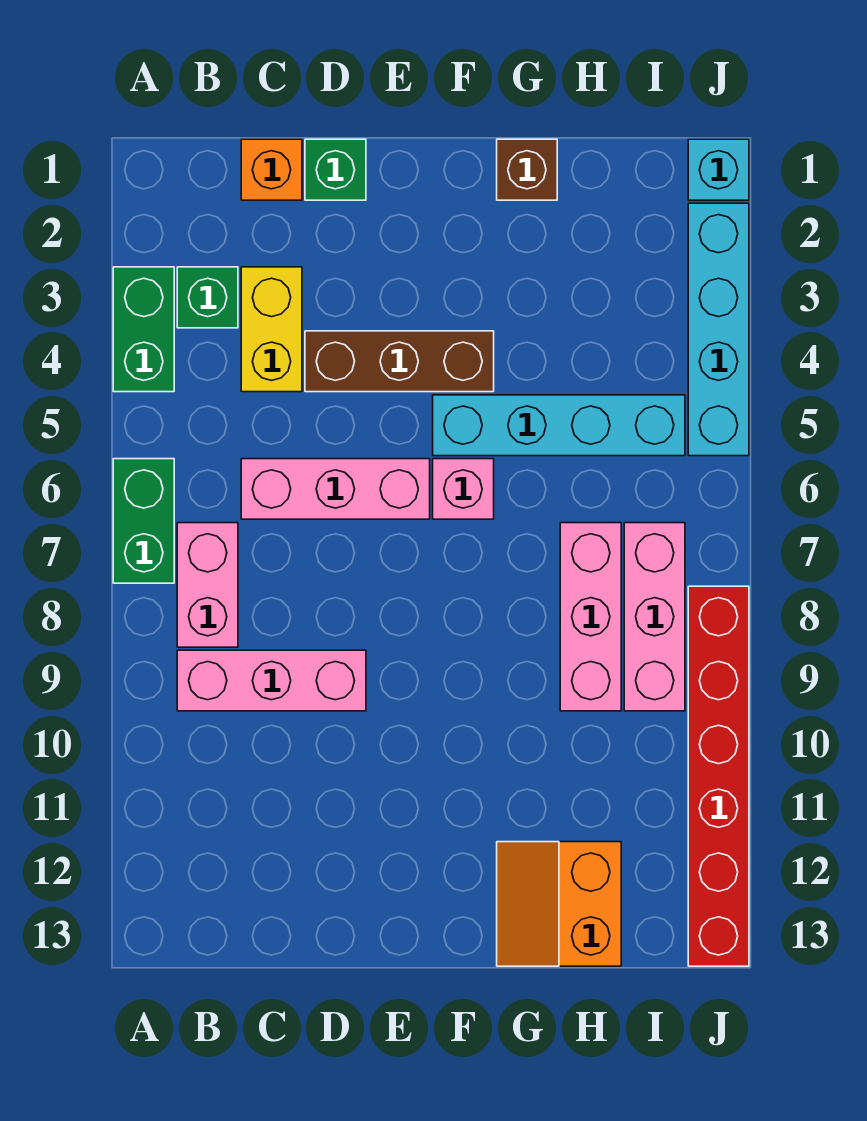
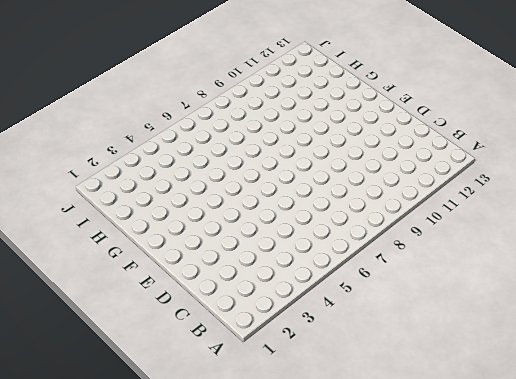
none -> green 1x2 brick [113,267,174,392]
none -> green 1x2 brick [113,459,174,583]
none -> green 1x1 brick [177,267,238,328]

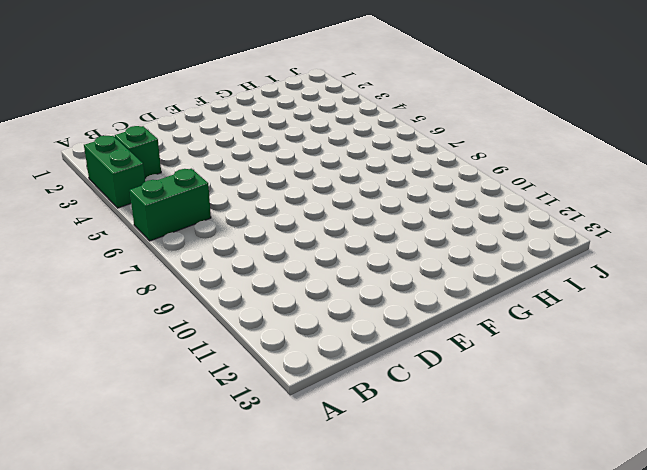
green 1x2 brick [130,169,211,241] -> green 1x2 brick turned to [113,459,174,583]
none -> pink 1x2 brick [177,523,238,647]
none -> pink 1x3 brick [177,650,366,711]
none -> orange 1x1 brick [241,139,302,200]

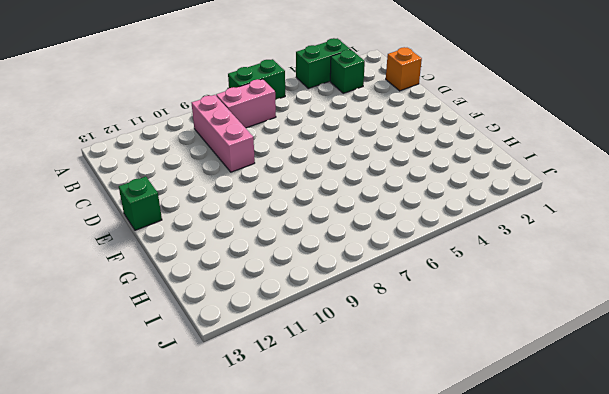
green 1x1 brick [119,177,162,230] -> green 1x1 brick moved to [305,139,366,200]
none -> yellow 1x2 brick [241,267,302,392]
none -> pink 1x3 brick [241,459,430,519]
none -> brown 1x3 brick [305,331,494,392]

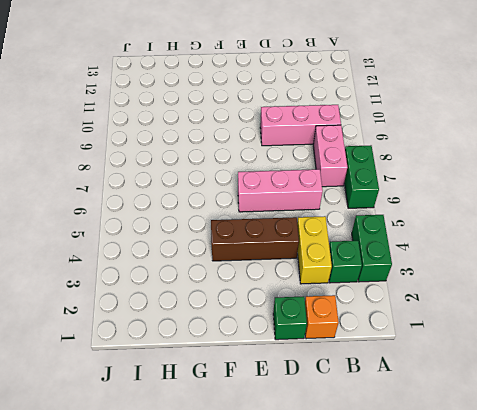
none -> cyan 1x4 brick [433,395,685,456]
none -> pink 1x1 brick [433,459,494,519]
none -> brown 1x1 brick [497,139,557,200]

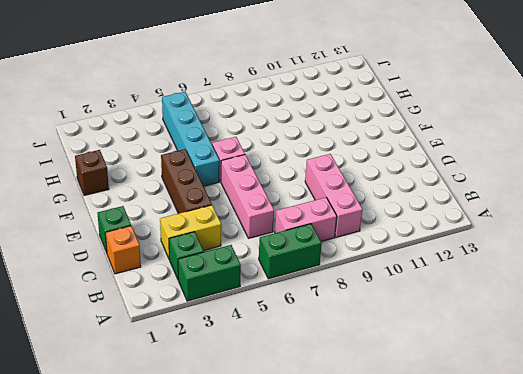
none -> orange 2x2 slope [497,842,621,966]
none -> pink 1x3 brick [560,523,621,711]
none -> pink 1x3 brick [624,523,685,711]

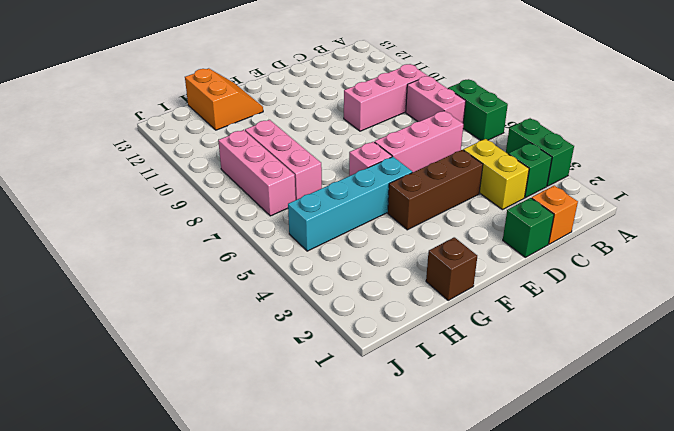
none -> cyan 1x1 brick [688,139,749,200]
none -> cyan 1x4 brick [688,203,749,456]
none -> red 1x6 brick [688,586,749,966]

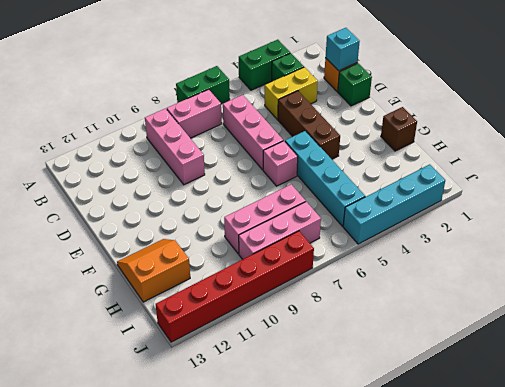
cyan 1x1 brick [325,28,360,71] -> cyan 1x1 brick moved to [688,139,749,200]

